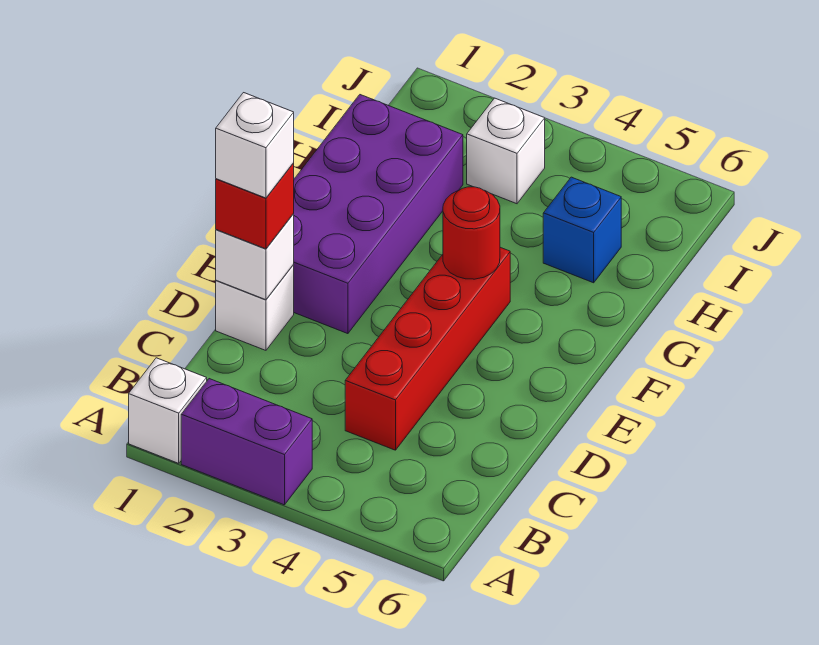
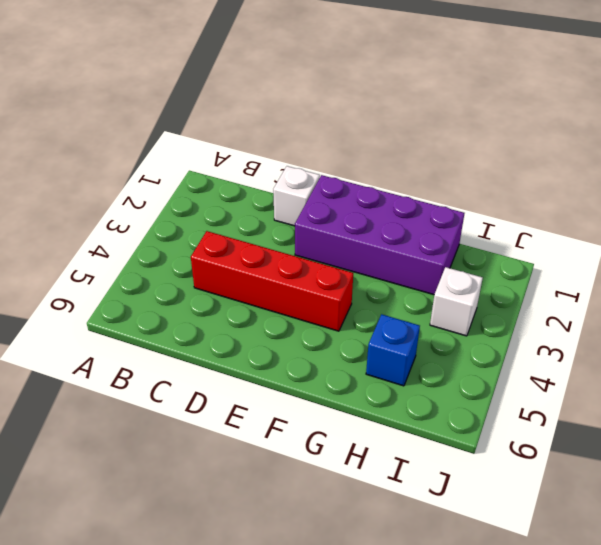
none -> white 1x1 brick [129,358,207,463]
none -> purple 1x2 brick [181,379,312,505]

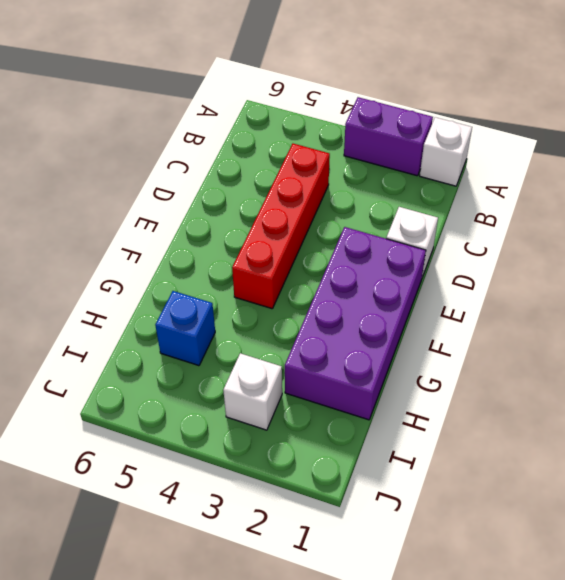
none -> white 1x1 brick [216,214,294,300]
none -> red 1x1 round brick [443,187,500,279]

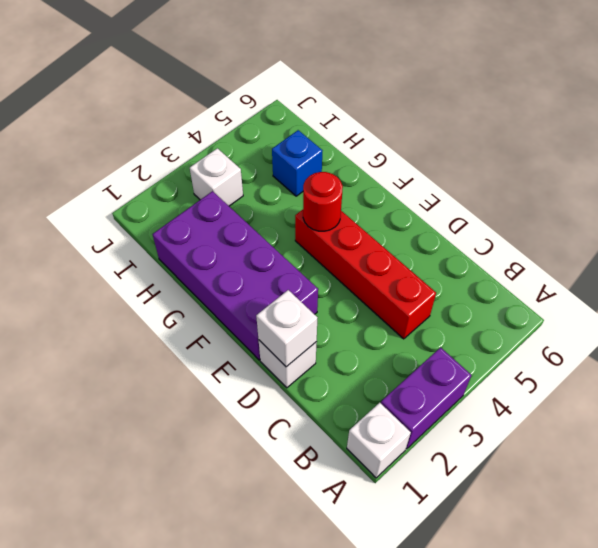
none -> red 1x1 brick [216,163,294,249]
none -> white 1x1 brick [216,93,294,198]

